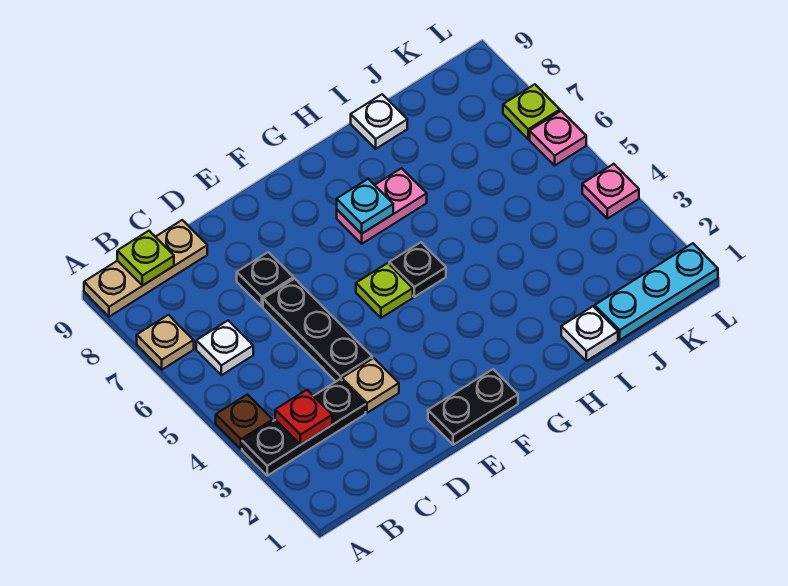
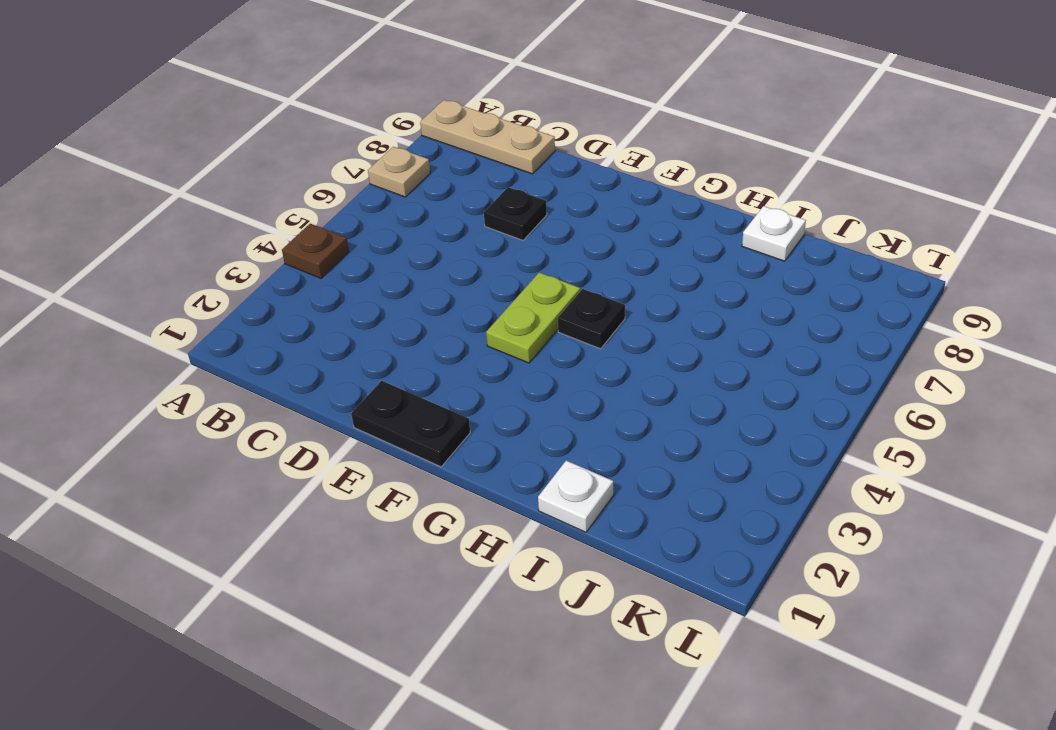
lime 1x2 plate [486,272,580,363] -> lime 1x1 plate [356,263,413,318]
none -> black 1x3 plate [242,379,366,476]
none -> white 1x1 plate [196,321,253,375]
none -> tan 1x1 plate [342,358,399,413]

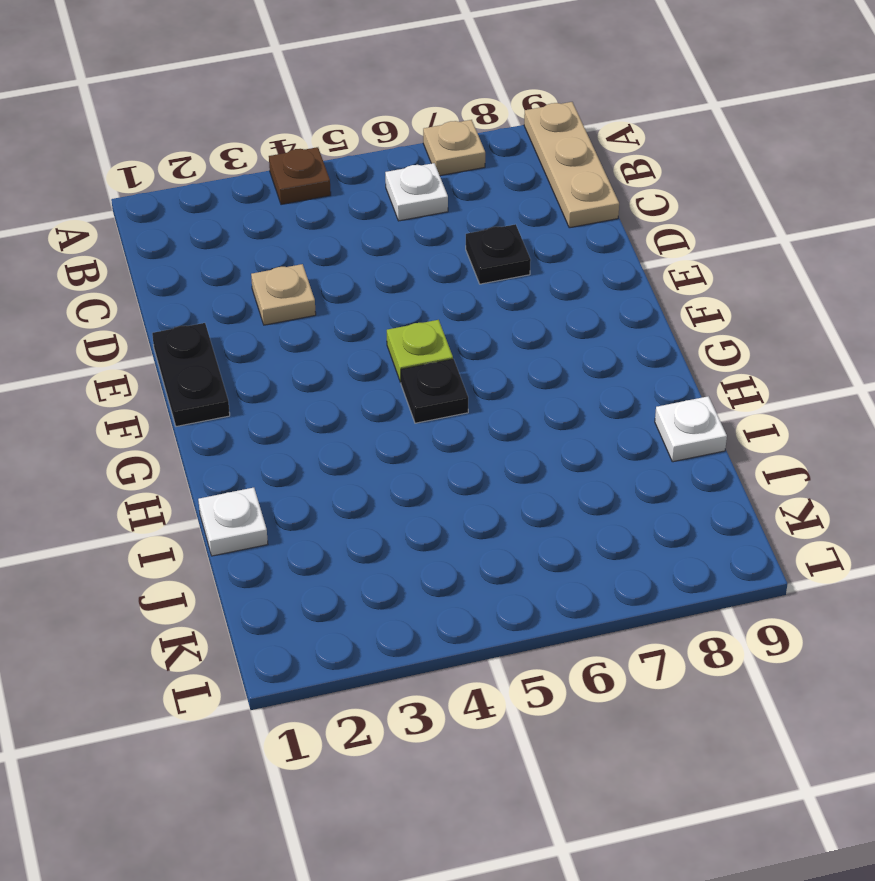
none -> black 1x3 plate [242,379,366,476]
none -> black 1x3 plate [263,279,372,381]
none -> pink 1x2 plate [337,168,427,244]

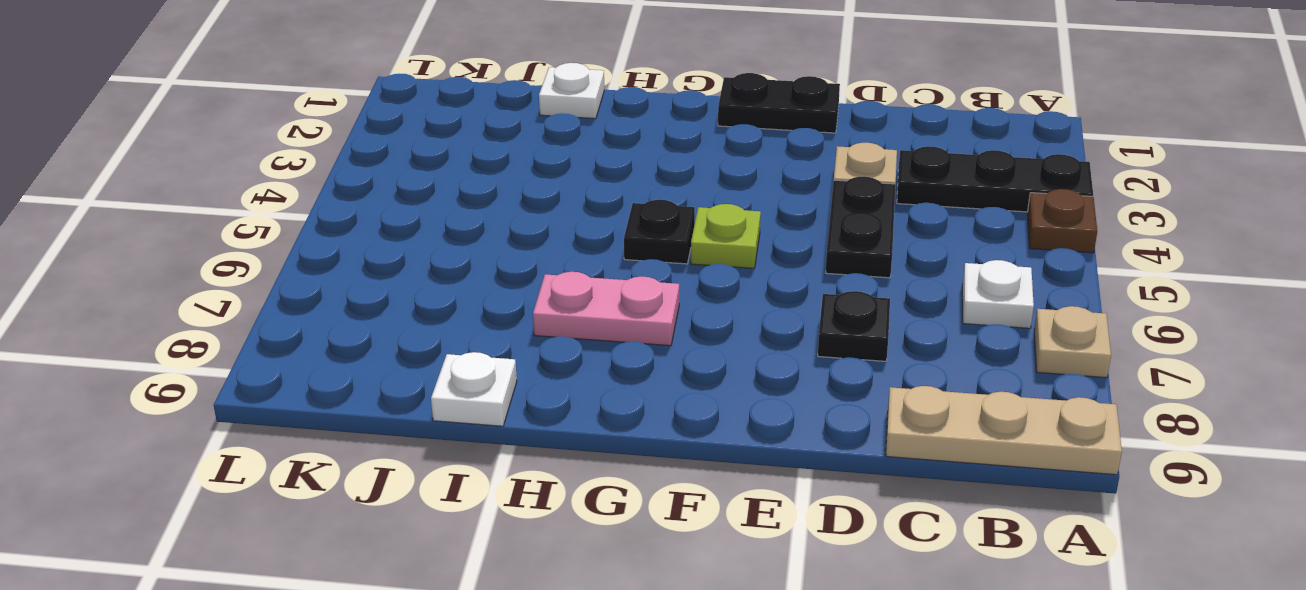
black 1x2 plate [826,177,895,278] -> black 1x3 plate [263,279,372,381]
none -> cyan 1x3 plate [595,243,718,340]
none -> pink 1x1 plate [582,164,639,219]
none -> pink 1x1 plate [530,111,586,165]

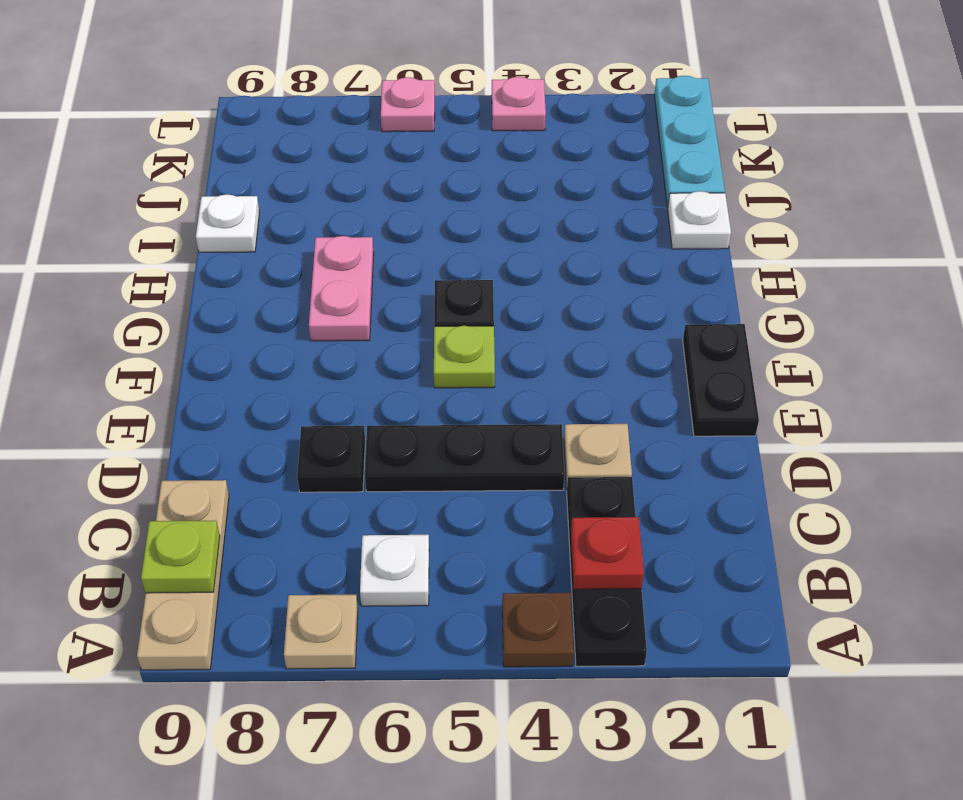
none -> lime 1x1 plate [503,84,560,139]
none -> cyan 1x1 plate [337,179,393,234]

